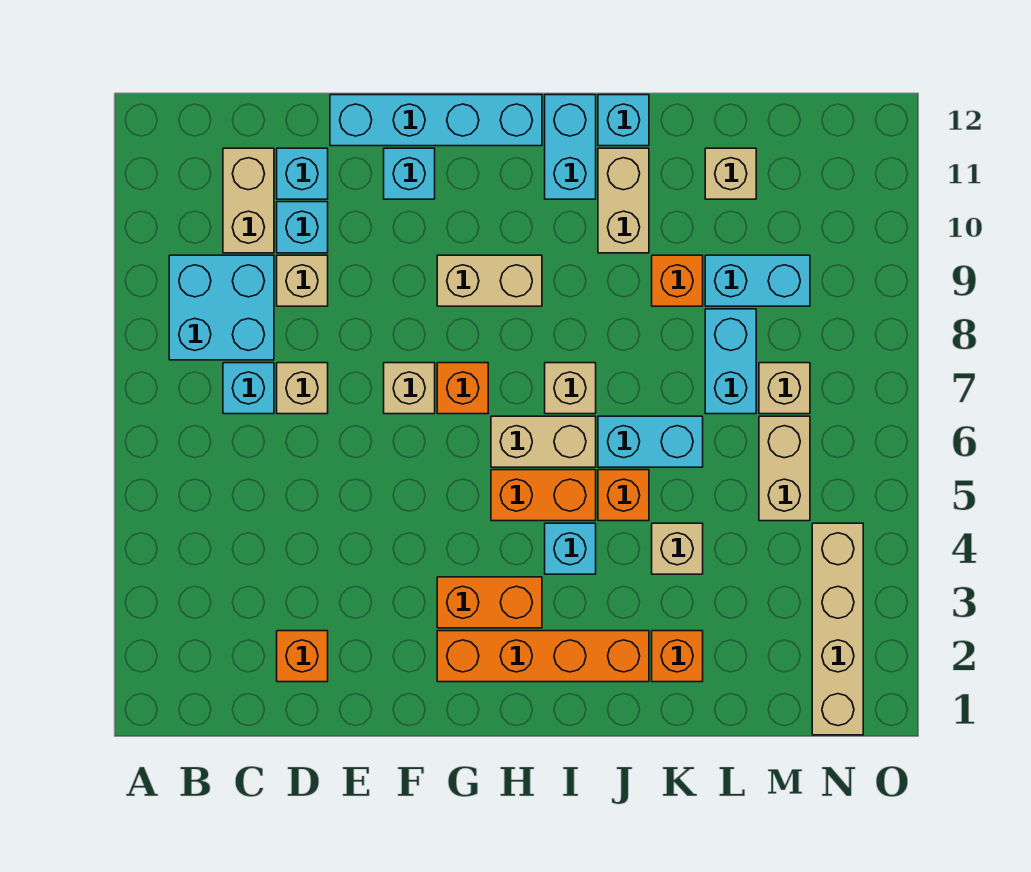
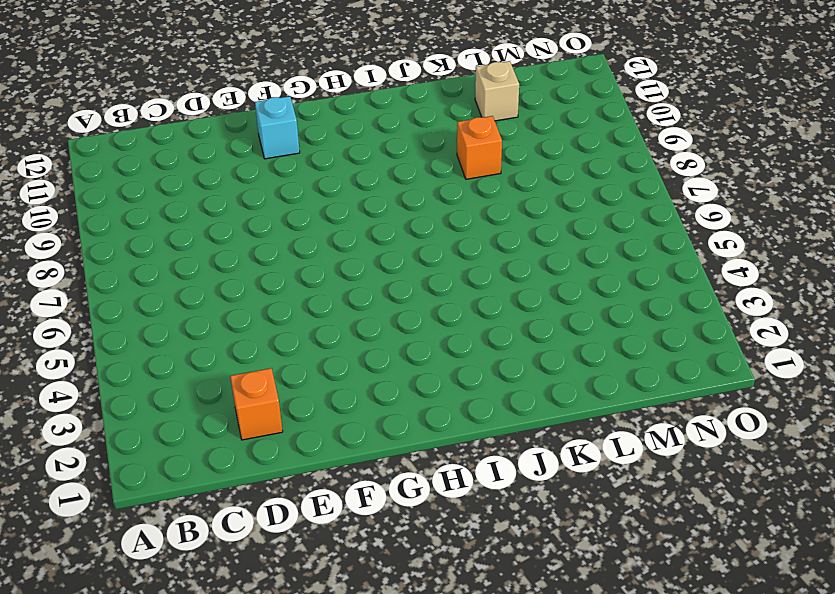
none -> cyan 2x2 brick [169,255,274,360]
none -> cyan 1x1 brick [223,363,274,414]
none -> tan 1x2 brick [223,148,274,253]
none -> tan 1x1 brick [277,363,328,414]

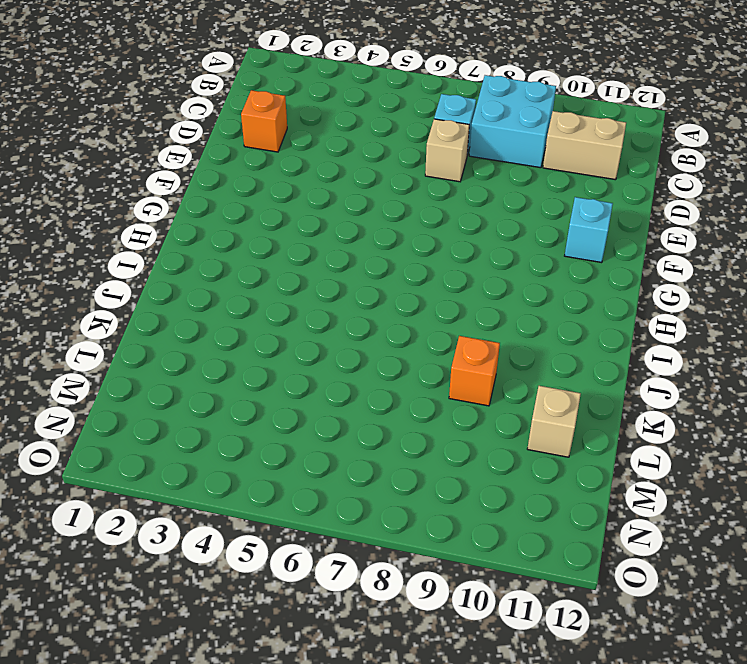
none -> tan 1x1 brick [277,255,328,306]
none -> cyan 1x1 brick [277,202,328,253]
none -> cyan 1x1 brick [277,148,328,199]
none -> cyan 1x4 brick [330,95,542,146]

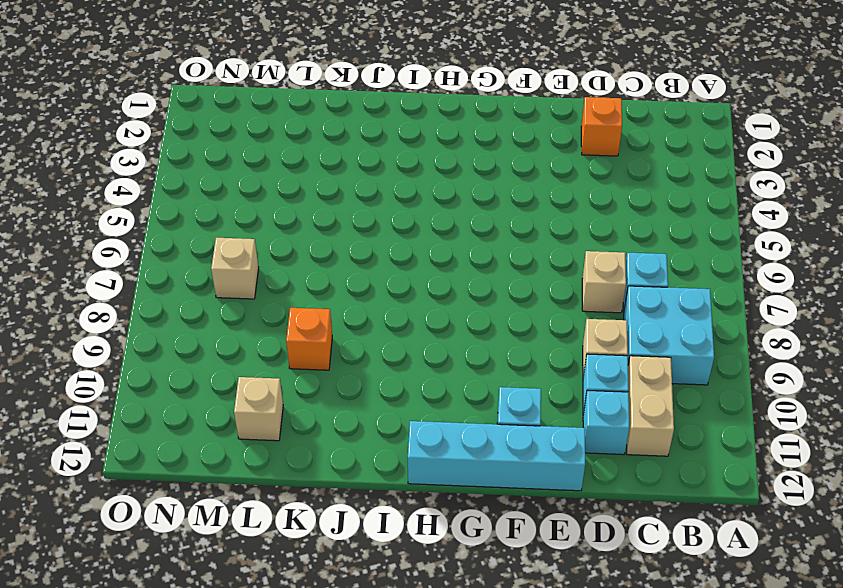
none -> tan 1x1 brick [384,363,435,414]
none -> orange 1x4 brick [437,631,649,682]
none -> orange 1x2 brick [437,577,542,628]
none -> orange 1x1 brick [437,363,488,414]

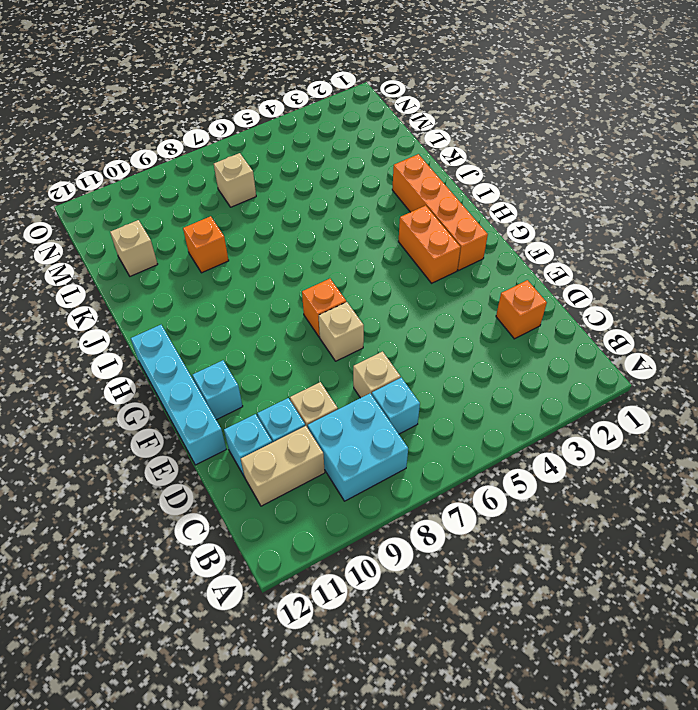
none -> tan 1x2 brick [437,255,542,306]
none -> orange 1x2 brick [491,470,596,521]
none -> tan 1x2 brick [491,416,596,467]
none -> cyan 1x1 brick [545,523,596,574]

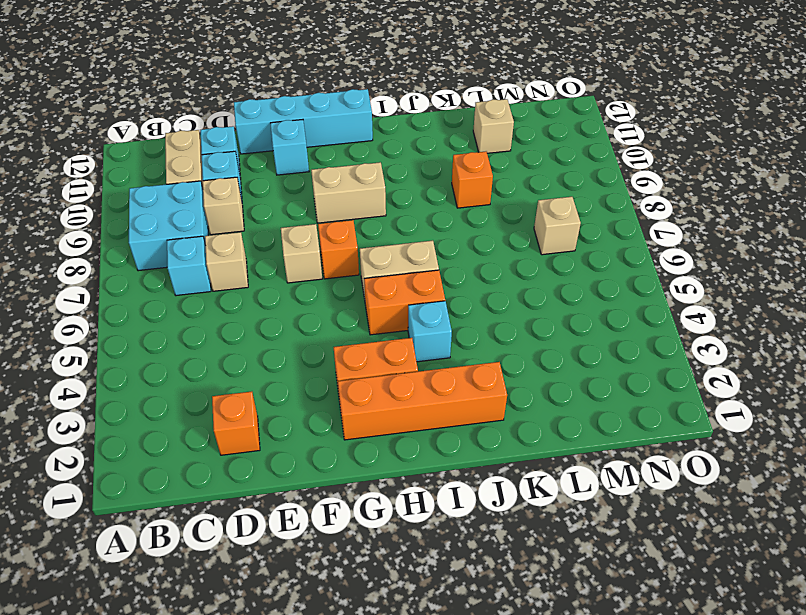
none -> tan 1x1 brick [545,363,596,414]
none -> cyan 1x2 brick [545,95,596,199]
none -> orange 1x1 brick [598,470,649,521]
none -> cyan 1x2 brick [598,416,703,467]

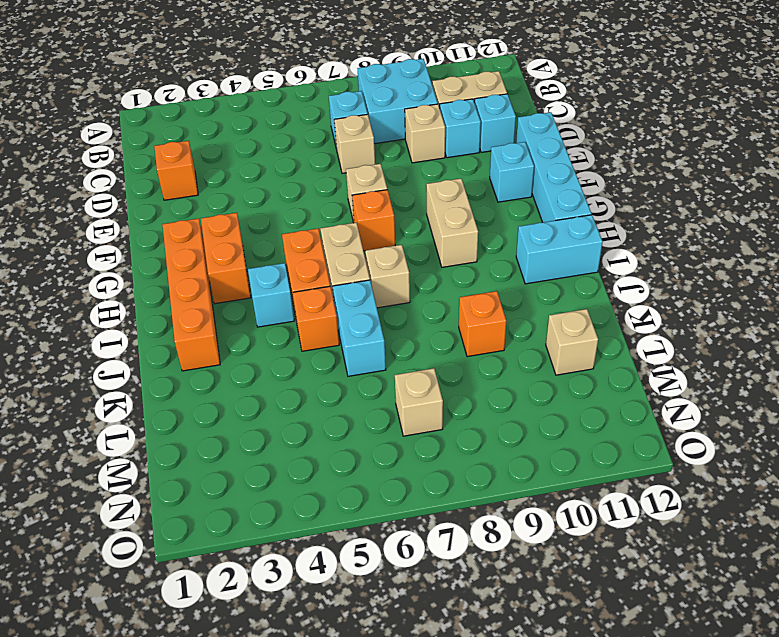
none -> tan 1x2 brick [598,148,649,253]
none -> cyan 1x1 brick [598,95,649,146]
none -> orange 1x1 brick [652,631,703,682]
none -> tan 1x1 brick [652,523,703,574]

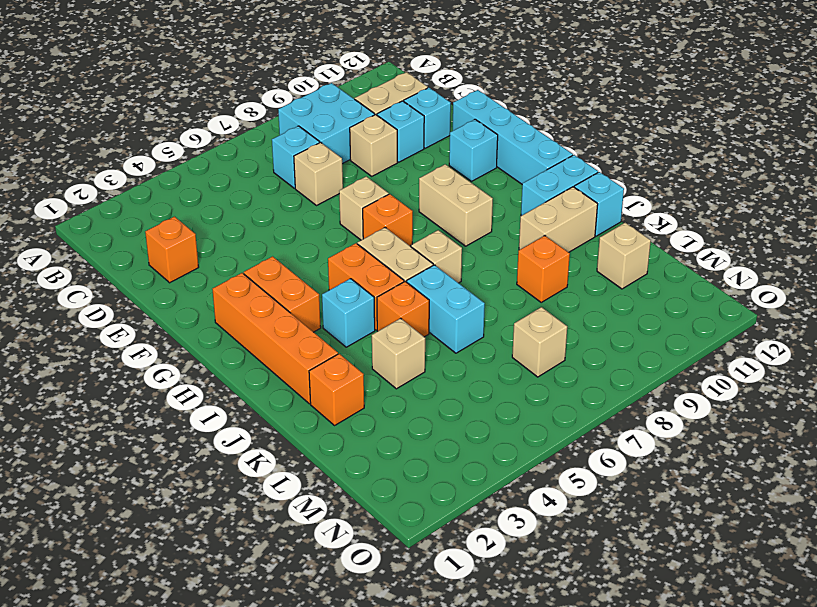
none -> cyan 1x2 brick [705,309,756,414]
none -> cyan 1x2 brick [705,255,810,306]
none -> tan 1x2 brick [759,416,810,521]
none -> tan 1x4 brick [812,523,863,735]

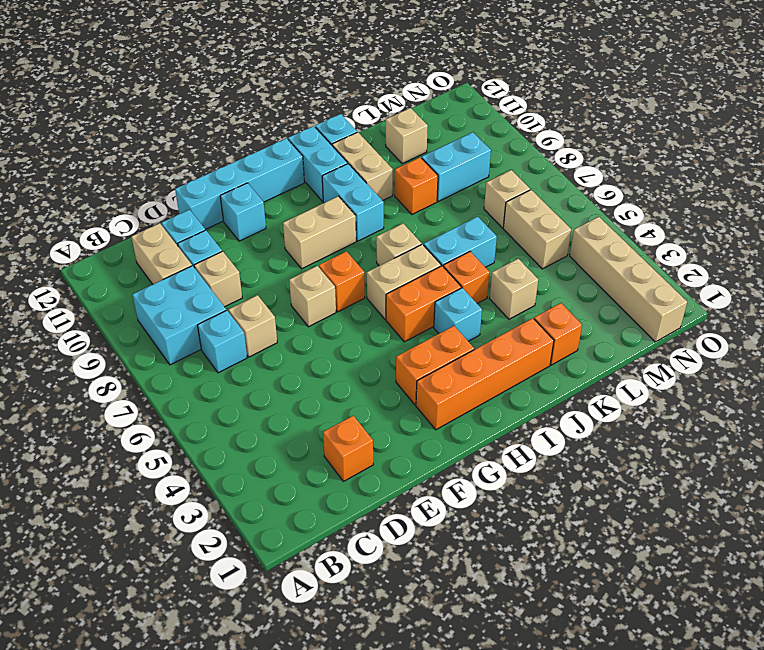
cyan 1x2 brick [322,164,384,241] -> cyan 1x2 brick moved to [705,309,756,414]

